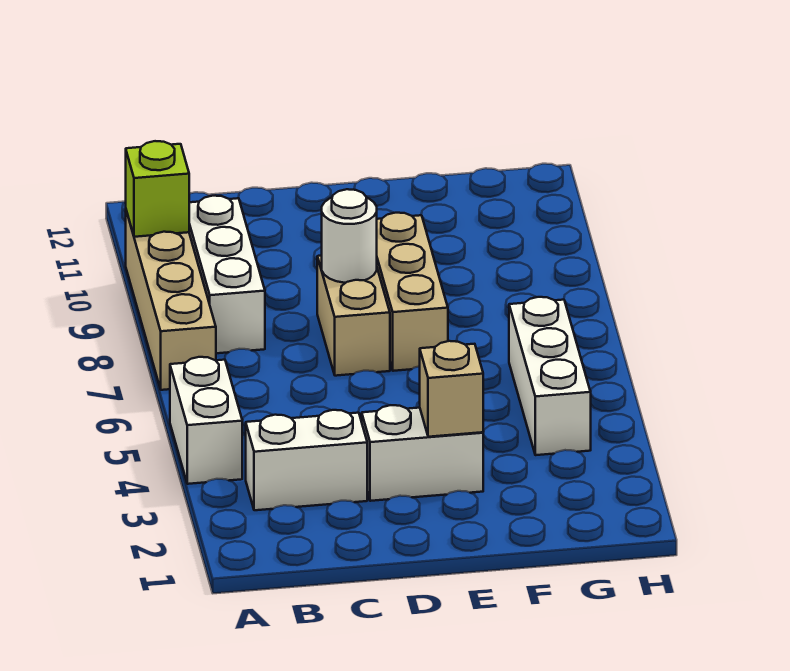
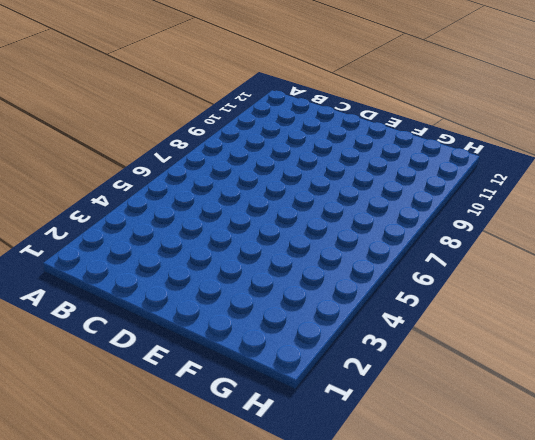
none -> white 1x2 brick [170,357,242,484]
none -> tan 1x4 brick [126,211,216,390]

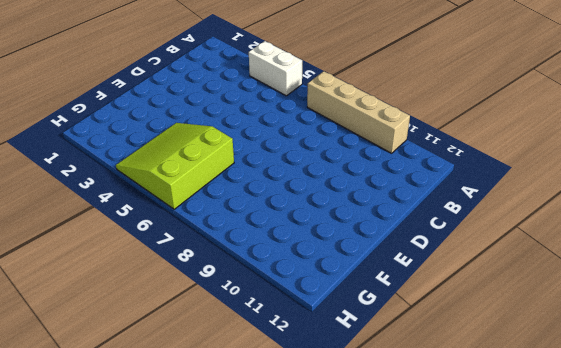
lime 3x3 slope [116,123,234,209] -> white 1x3 brick [509,297,591,455]
none -> white 1x2 brick [246,410,367,510]
none -> white 1x3 brick [189,196,265,353]

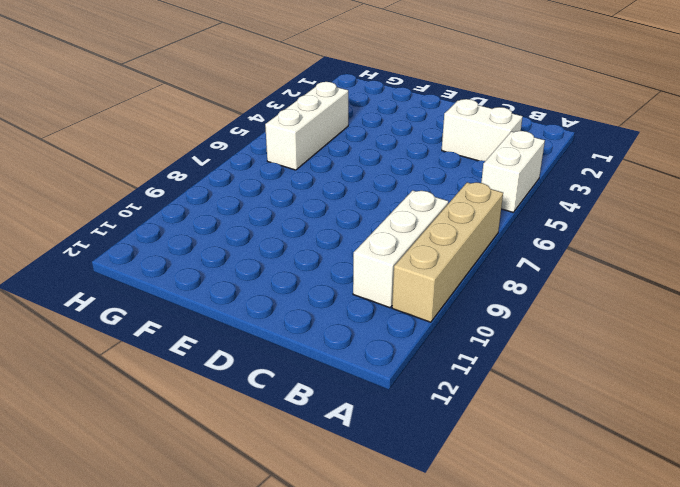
none -> white 1x2 brick [362,405,483,501]
none -> tan 1x2 brick [317,256,390,376]

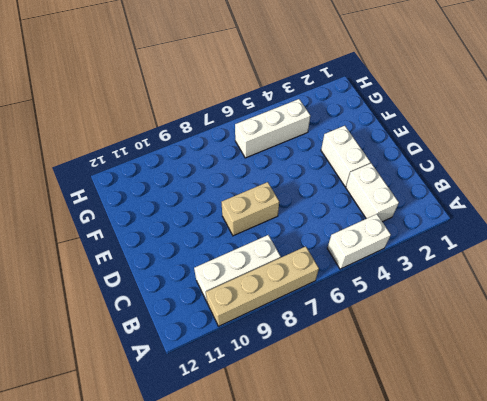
none -> tan 1x3 brick [377,213,448,371]
none -> lime 1x1 brick [126,141,189,237]

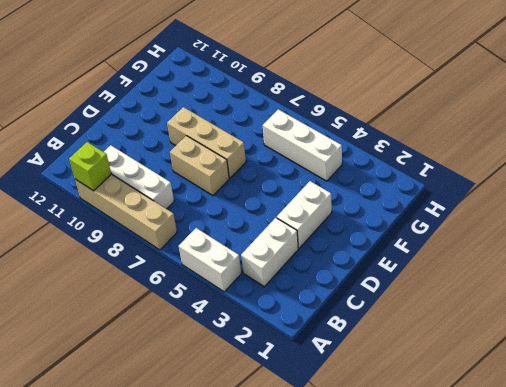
none -> white 1x1 round brick [322,189,377,283]
none -> tan 1x1 brick [420,341,483,437]

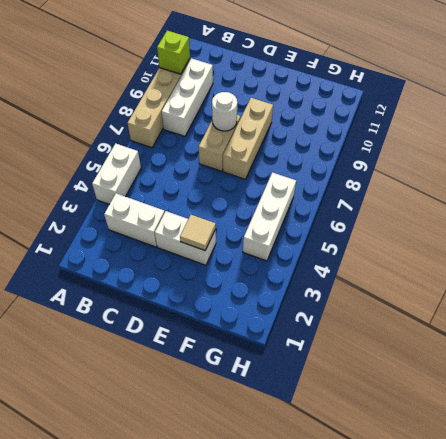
tan 1x1 tile [180,215,216,251] -> tan 1x1 brick [420,341,483,437]

